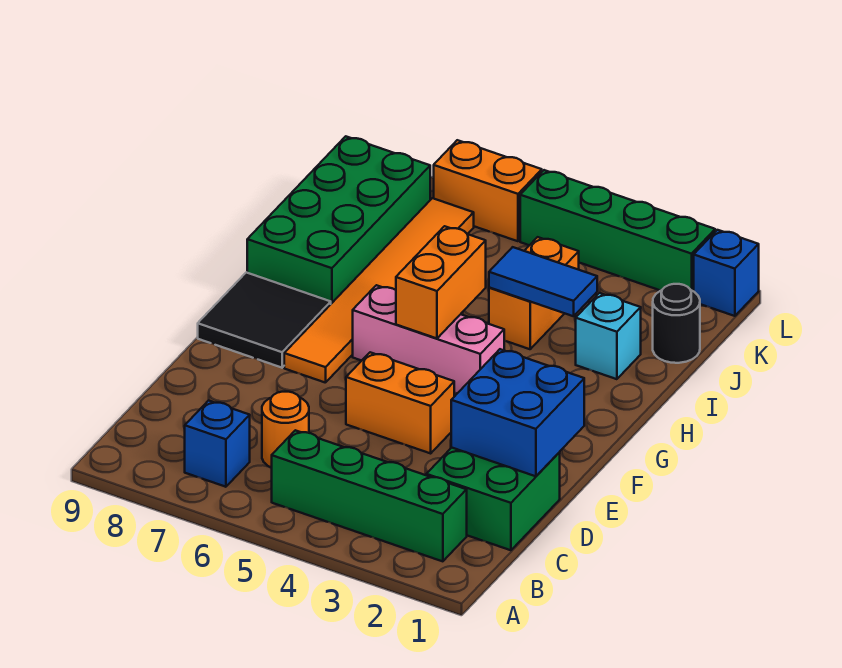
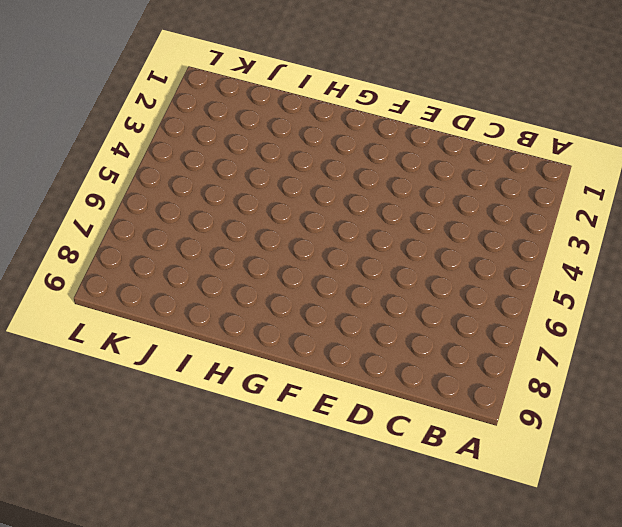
none -> green 1x4 brick [272,430,467,561]
none -> blue 1x1 brick [185,400,250,487]
none -> green 2x2 brick [426,448,560,550]

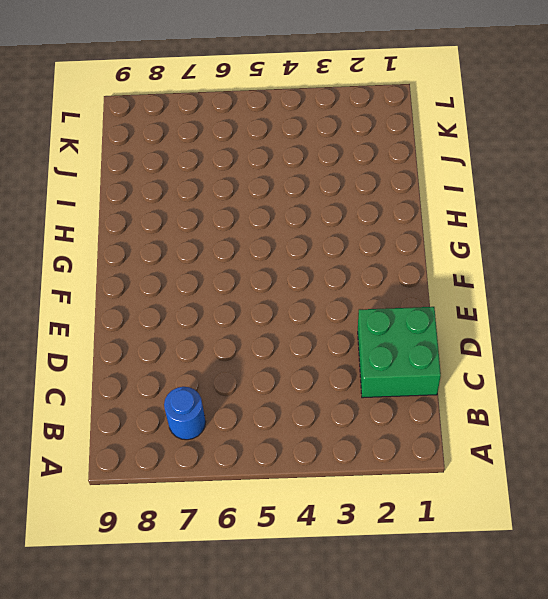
blue 1x1 round brick [164,387,206,440] -> blue 1x1 brick [185,400,250,487]
none -> green 1x4 brick [272,430,467,561]
none -> orange 1x1 round brick [262,392,309,468]
none -> orange 1x2 brick [346,352,454,453]

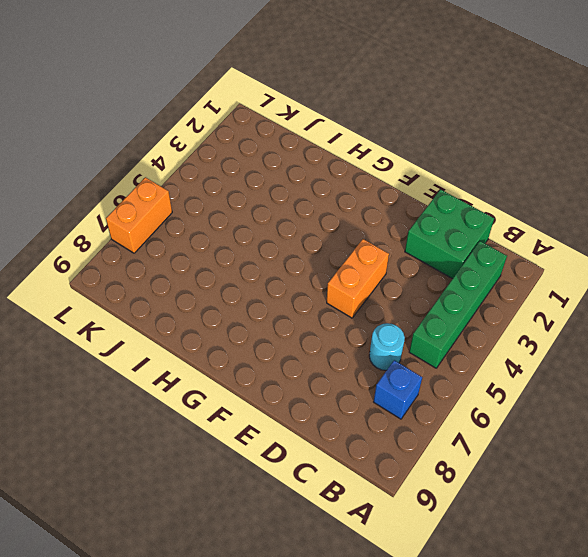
cyan 1x1 round brick [369,323,405,370] -> orange 1x1 round brick [262,392,309,468]
none -> orange 1x6 tile [284,198,474,383]
none -> black 2x2 tile [198,272,331,368]
none -> pink 1x3 brick [353,285,504,393]

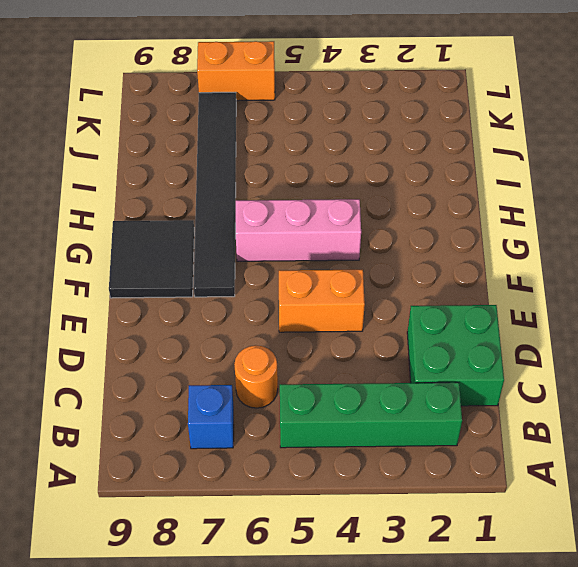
black 1x6 tile [194,92,236,297] -> orange 1x6 tile [284,198,474,383]
none -> green 2x4 brick [247,136,430,304]
none -> cyan 1x1 brick [576,293,641,379]
none -> orange 1x2 brick [489,237,579,349]

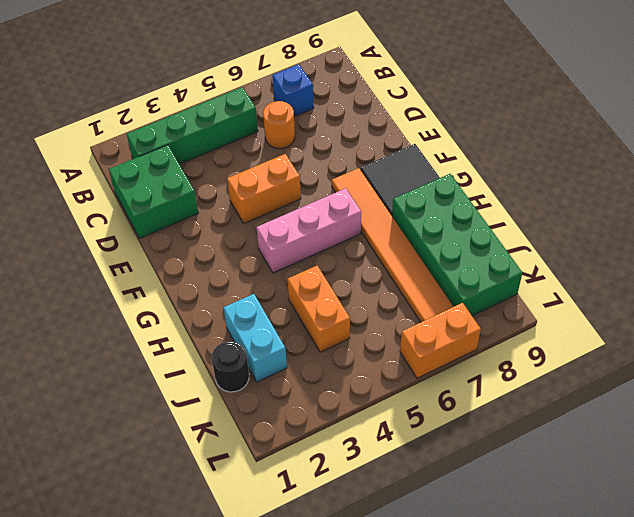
cyan 1x2 brick [224,294,287,382] -> cyan 1x1 brick [576,293,641,379]
none -> blue 1x1 brick [694,230,759,316]
none -> green 1x4 brick [520,170,715,291]
none -> blue 2x2 brick [451,349,584,476]

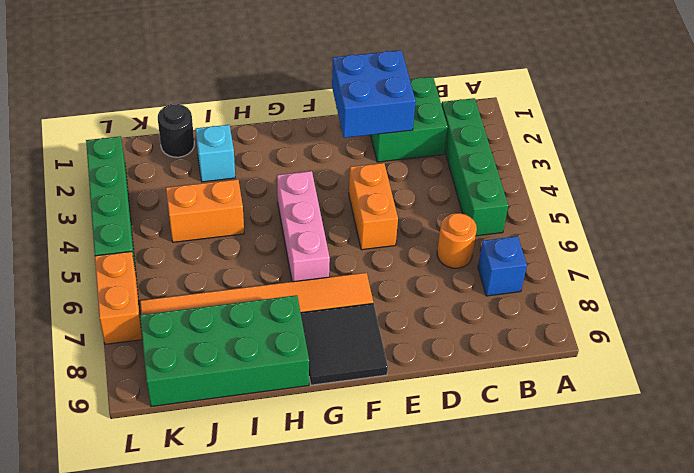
none -> blue 1x1 brick [694,230,759,316]
none -> orange 1x2 brick [396,226,486,338]
none -> blue 1x2 tile [489,247,597,316]

